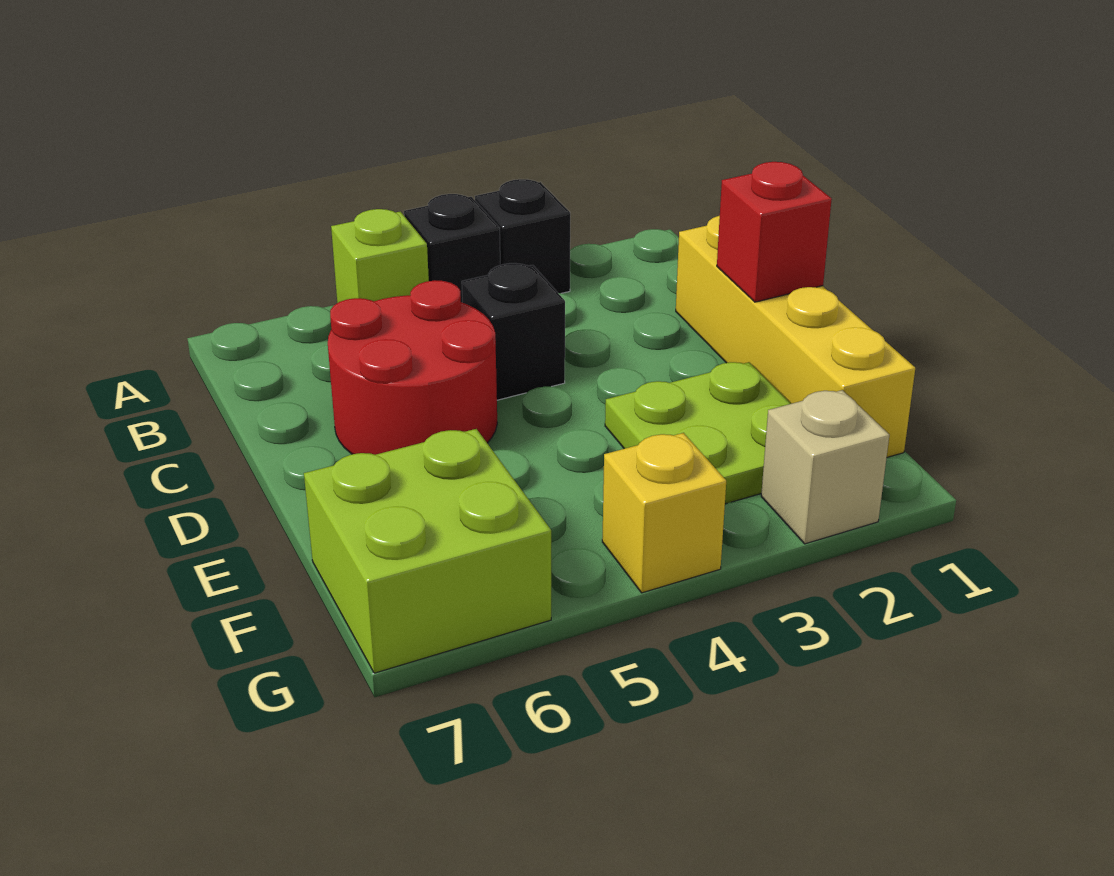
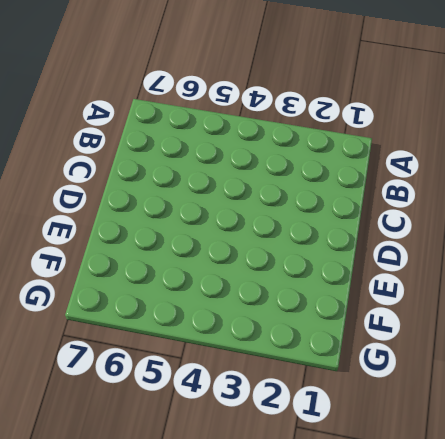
none -> black 1x1 brick [475,179,570,293]
none -> black 1x1 brick [404,194,500,302]

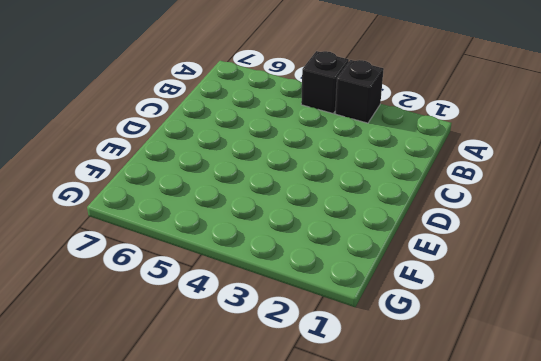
none -> lime 1x1 brick [331,209,429,303]
none -> yellow 1x4 brick [676,216,915,457]

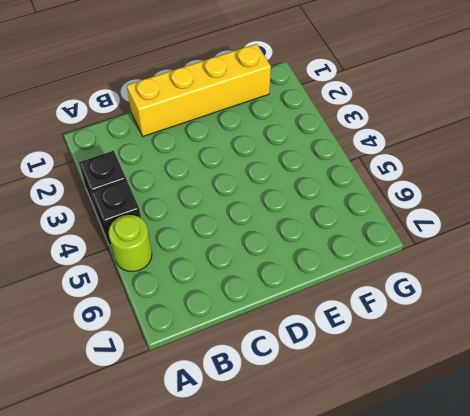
lime 1x1 round brick [109,215,152,272] -> lime 1x1 brick [331,209,429,303]
none -> black 1x1 brick [462,263,565,400]
none -> red 2x2 round brick [328,280,497,455]

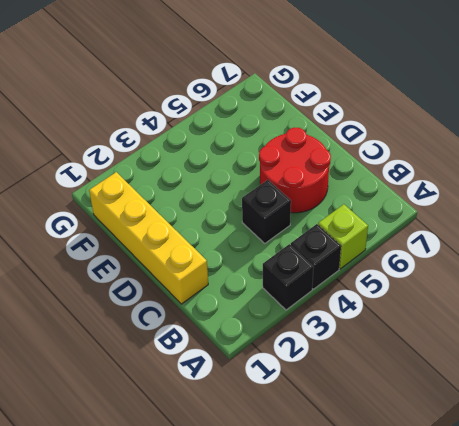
none -> lime 2x2 plate [605,362,791,504]
none -> lime 2x2 brick [304,429,551,673]

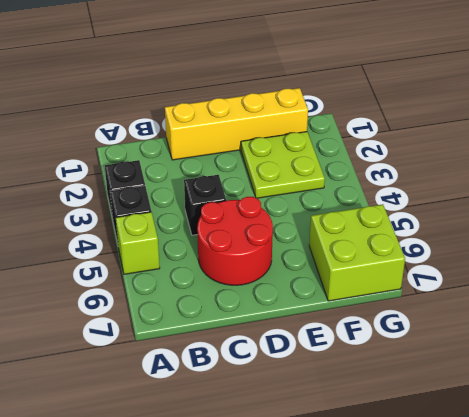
none -> tan 1x1 brick [761,390,889,544]
none -> yellow 1x1 brick [602,433,726,593]

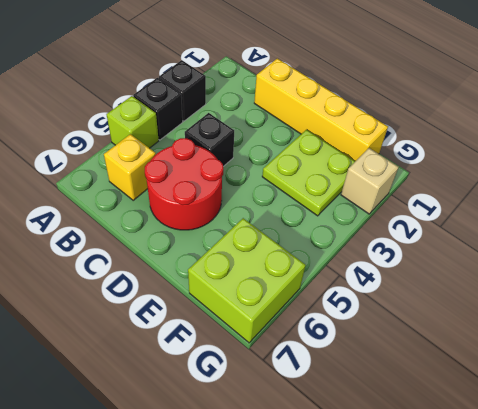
yellow 1x1 brick [104,134,156,200] -> yellow 1x1 brick moved to [602,433,726,593]
none -> red 1x1 brick [717,162,832,302]

